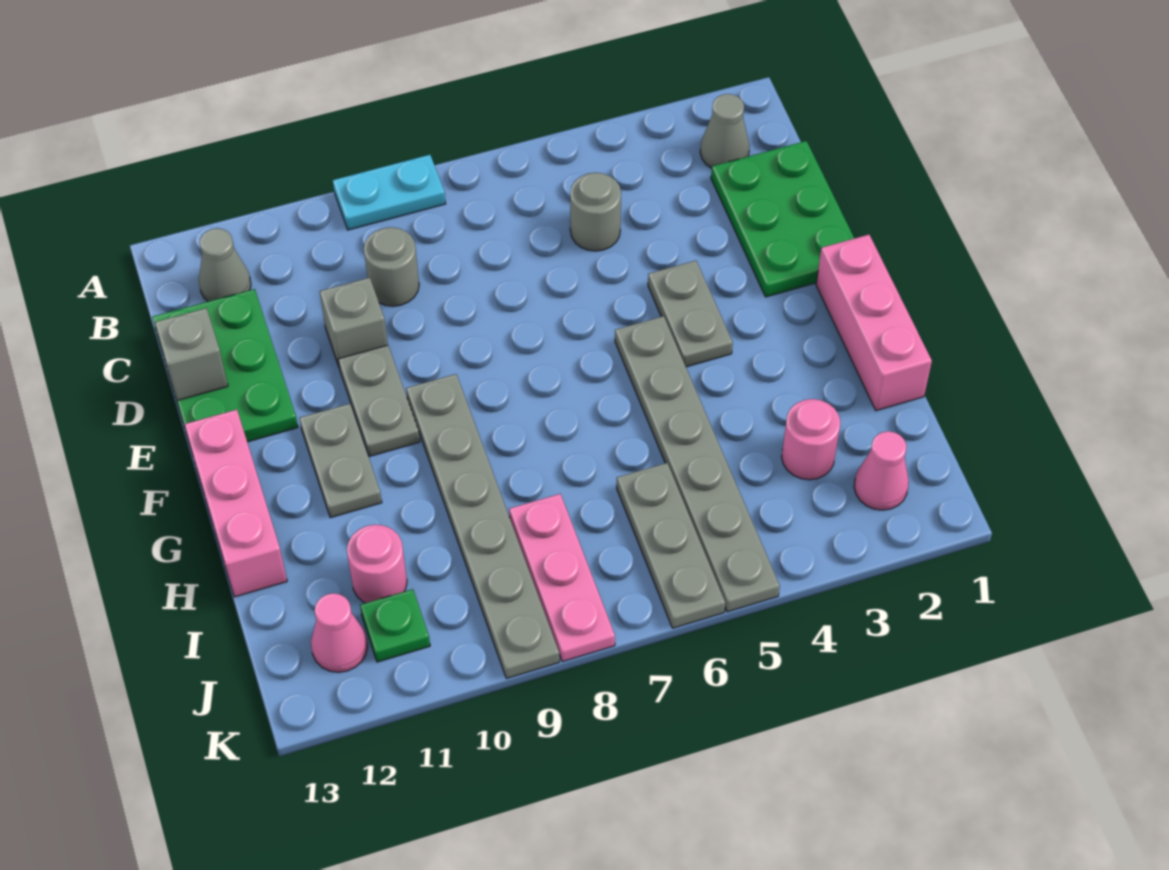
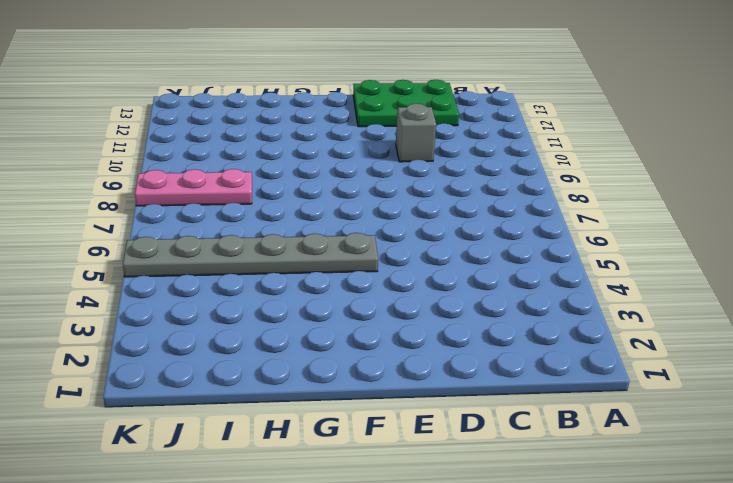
none -> cyan 1x2 plate [333,155,446,230]
none -> grey 1x1 cone [700,94,750,168]
none -> grey 1x1 cone [199,228,251,301]

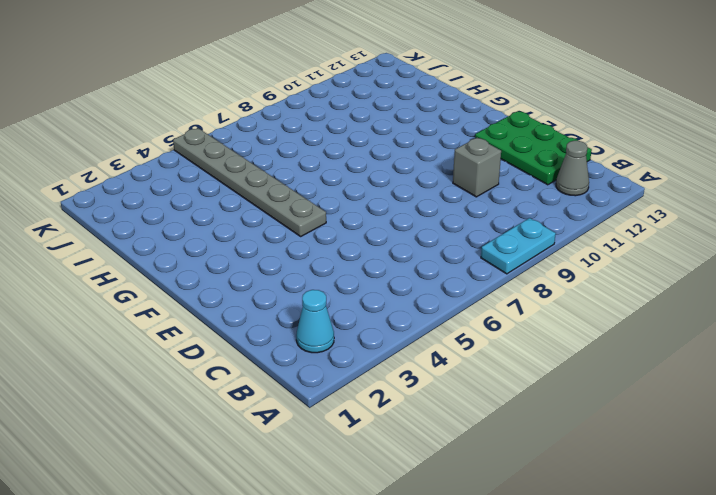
cyan 1x1 cone [296,290,334,353] -> grey 1x1 cone [700,94,750,168]
none -> green 2x3 plate [711,141,854,297]
none -> grey 1x1 round brick [570,173,621,251]
none -> grey 1x1 round brick [364,227,419,306]

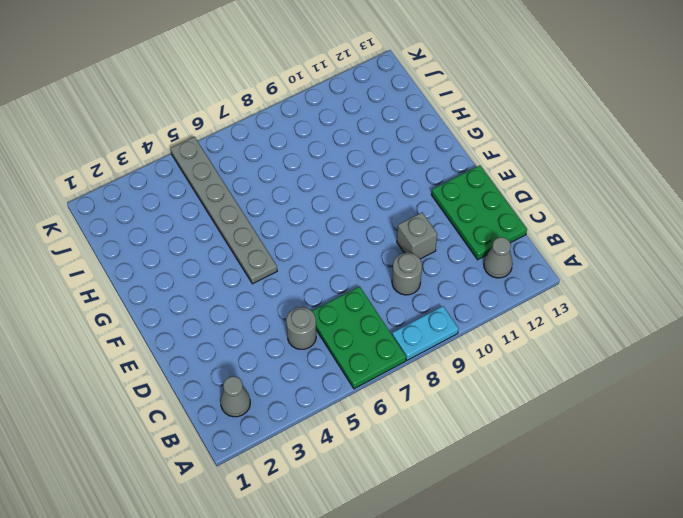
green 2x3 plate [312,286,406,389] -> green 2x3 plate moved to [711,141,854,297]
none -> grey 1x2 plate [648,261,733,367]
none -> grey 1x2 plate [338,345,420,456]
none -> pink 1x3 brick [816,235,932,411]

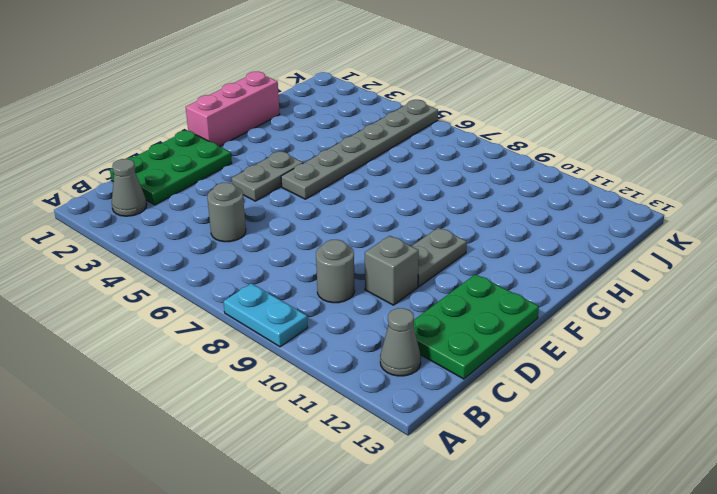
none -> grey 1x6 plate [406,374,559,678]
none -> grey 1x2 plate [299,404,382,518]
none -> pink 1x3 brick [184,410,287,597]

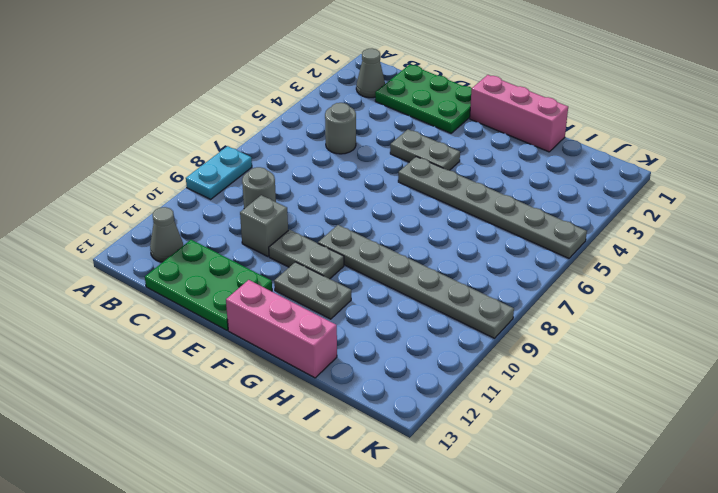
none -> pink 1x1 round brick [782,399,840,480]
none -> grey 1x3 plate [617,463,725,628]
none -> pink 1x3 plate [509,494,615,662]

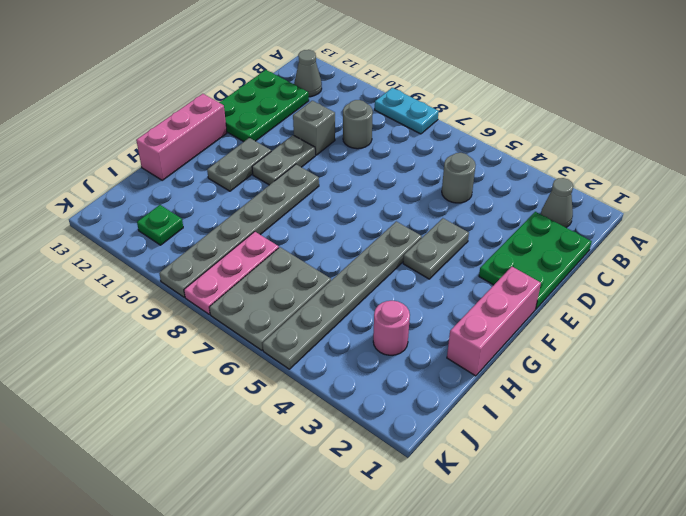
grey 2x3 plate [209,247,331,350] -> grey 1x3 plate [617,463,725,628]
none -> pink 1x1 round brick [347,525,407,603]
none -> pink 1x1 cone [854,431,909,510]
none -> pink 1x1 cone [311,593,368,672]

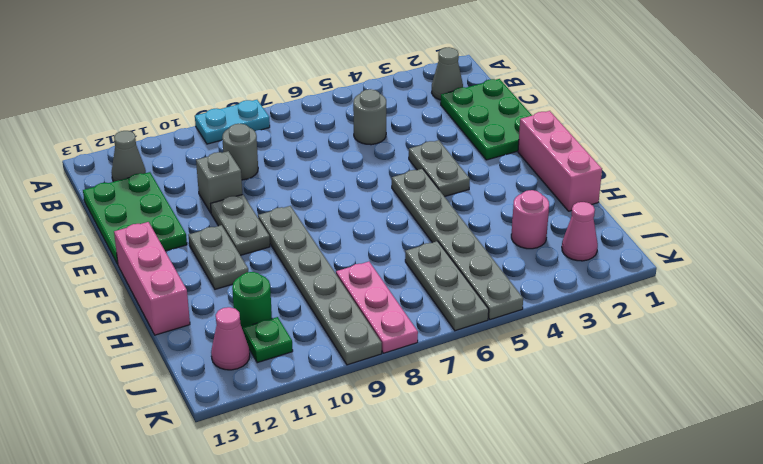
green 1x1 round brick [232,272,272,330] -> pink 1x1 round brick [347,525,407,603]
none -> grey 1x1 brick [155,308,228,400]

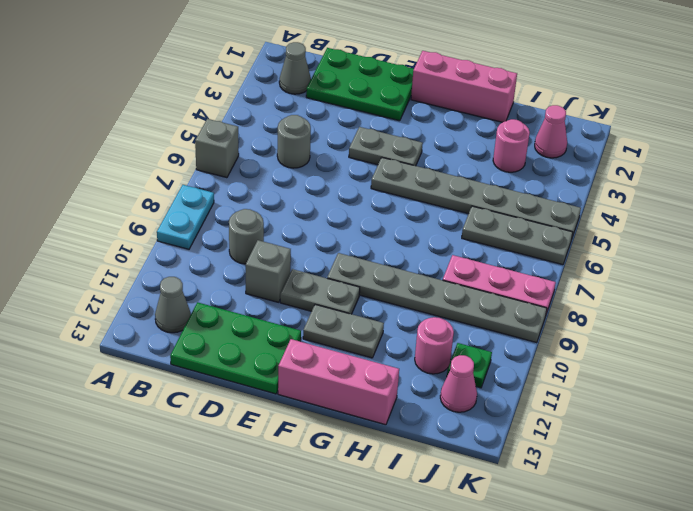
grey 1x1 brick [195,119,239,178] -> grey 1x1 brick moved to [155,308,228,400]

